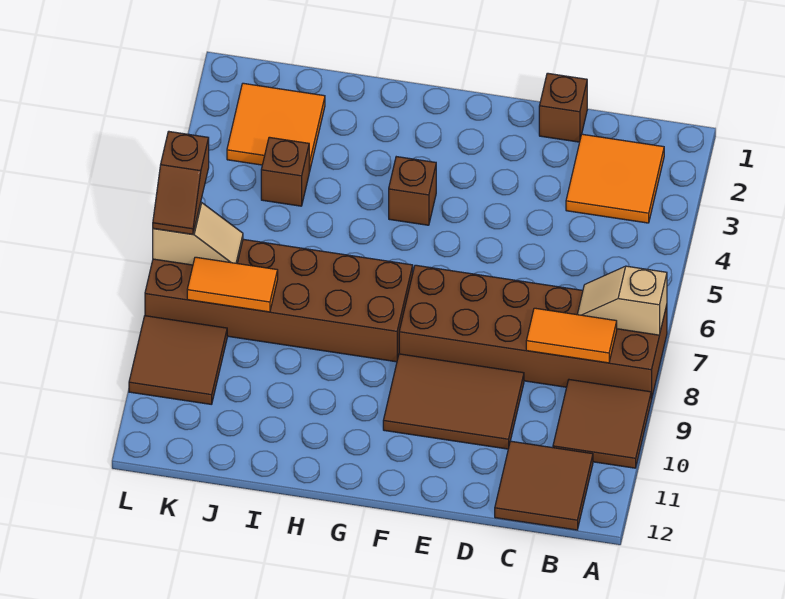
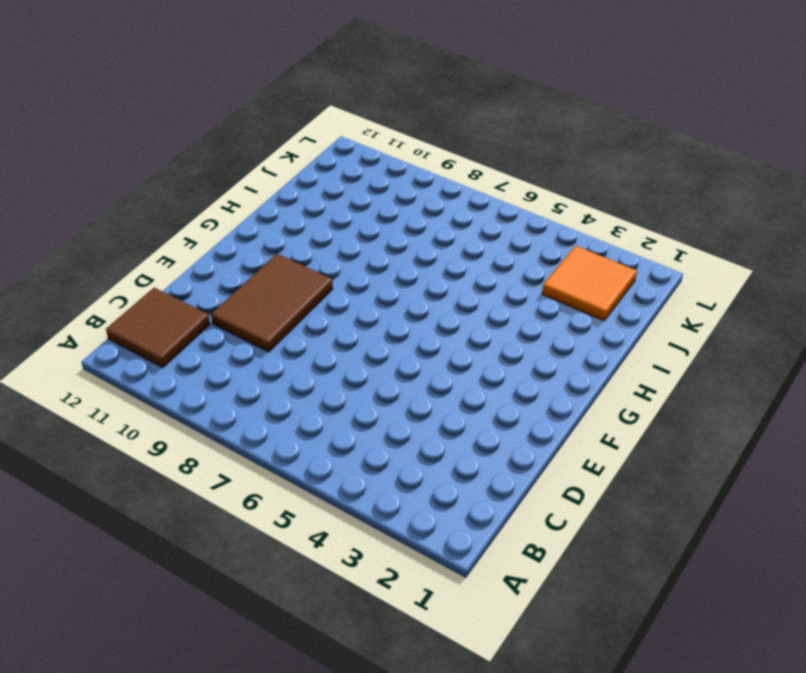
none -> brown 2x6 brick [399,265,667,400]
none -> brown 2x2 tile [553,380,651,468]
none -> orange 2x2 tile [566,134,664,223]

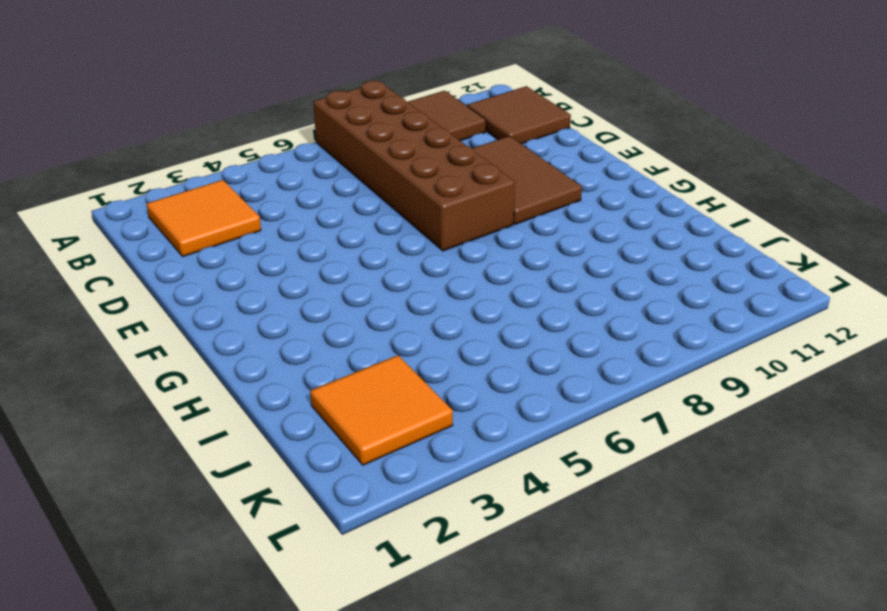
none -> brown 1x1 brick [539,73,587,142]
none -> brown 1x1 brick [389,157,436,225]
none -> brown 2x6 brick [145,239,413,362]

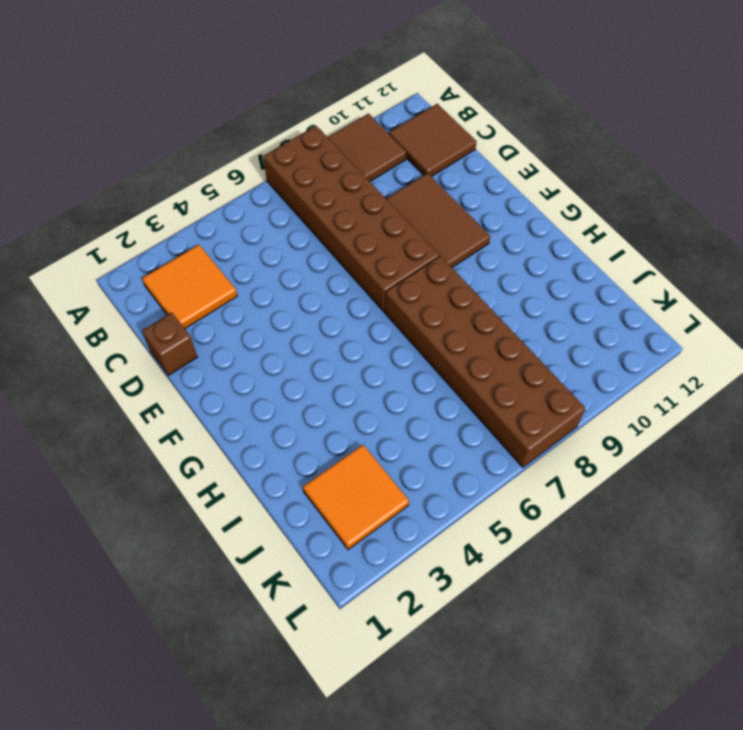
none -> brown 1x1 brick [389,157,436,225]
none -> brown 1x1 brick [261,137,309,206]
none -> brown 2x2 tile [129,316,227,405]

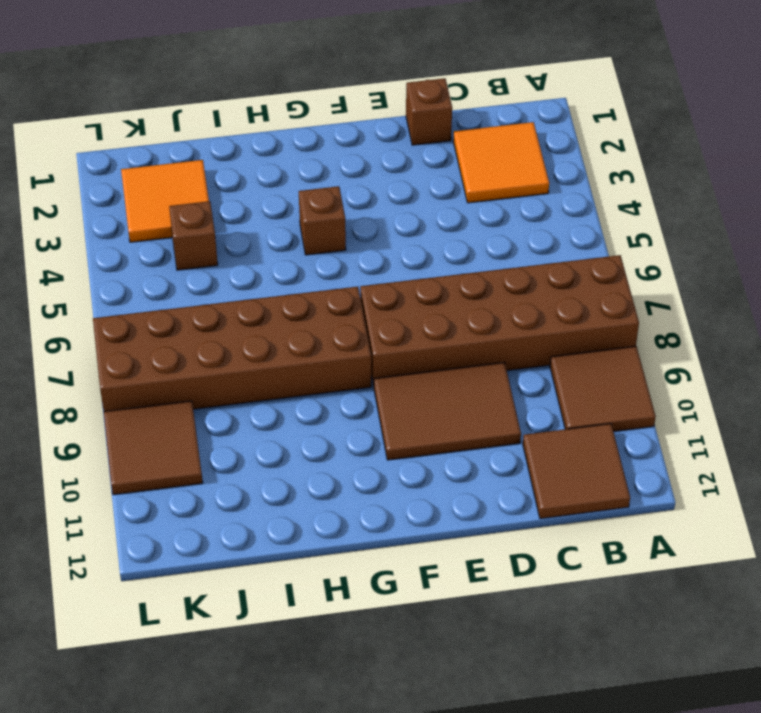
none -> tan 1x2 slope [577,266,667,335]
none -> orange 1x2 tile [526,308,617,363]
none -> orange 1x2 tile [187,257,278,312]

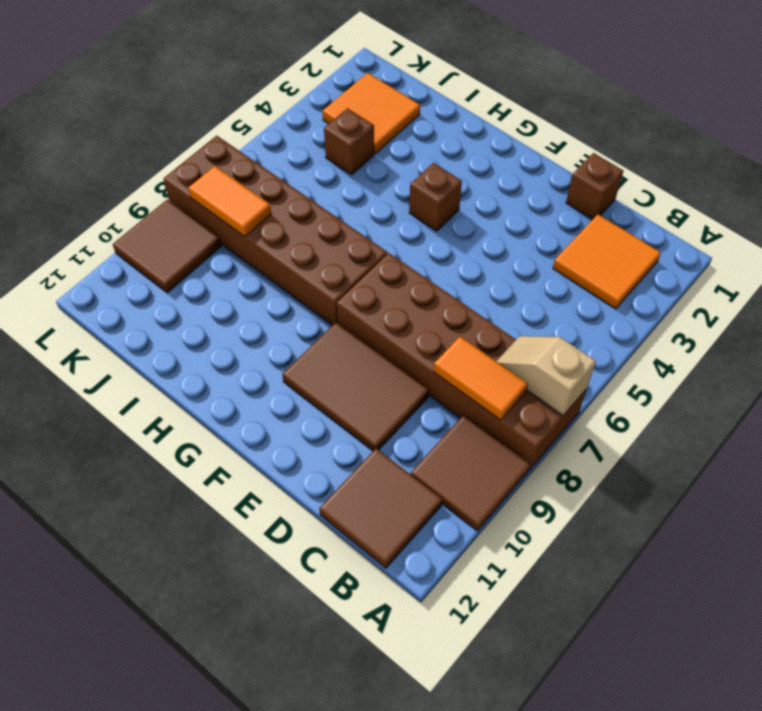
none -> tan 1x2 slope [153,202,243,265]
none -> brown 1x2 slope [153,131,209,234]

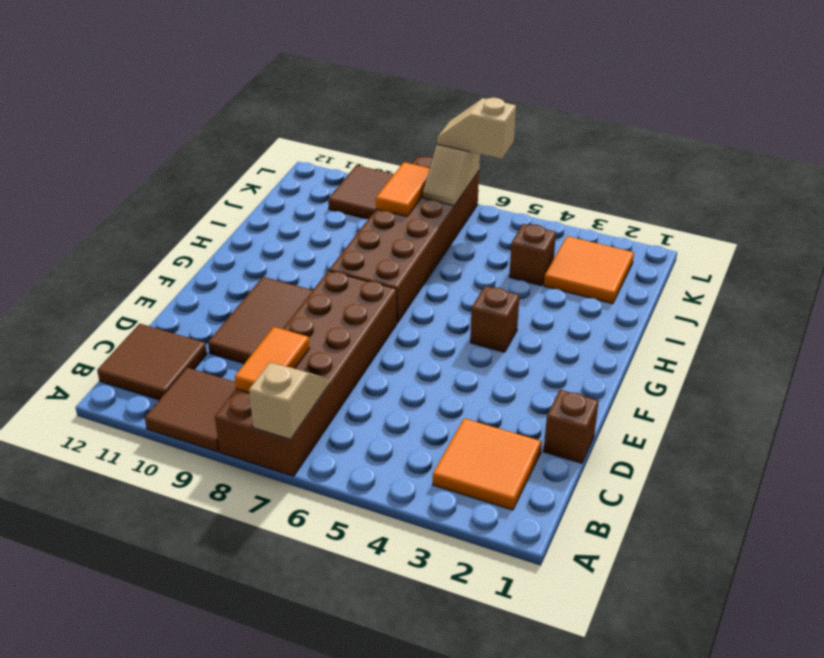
tan 1x2 slope [437,98,516,159] -> brown 1x2 slope [153,131,209,234]

